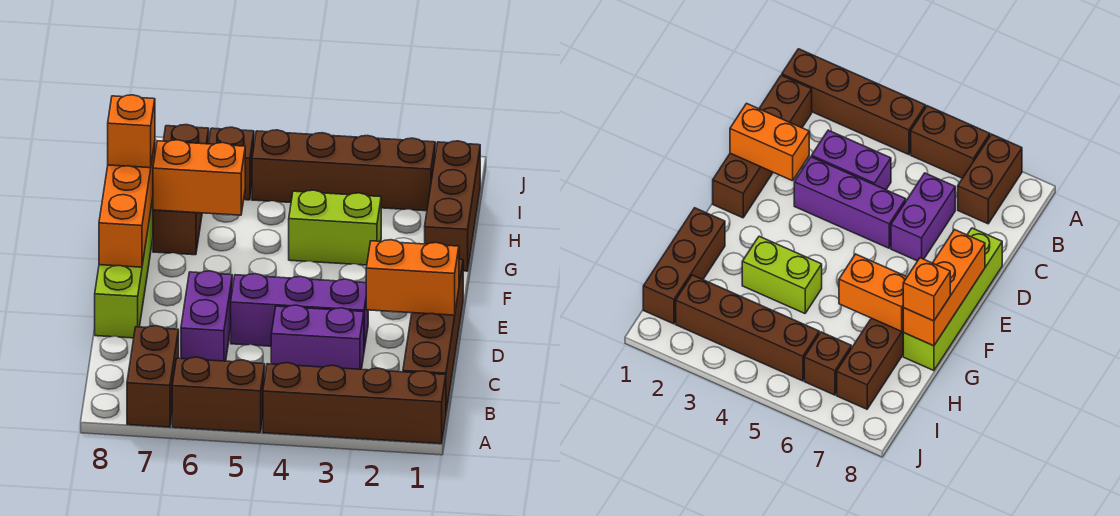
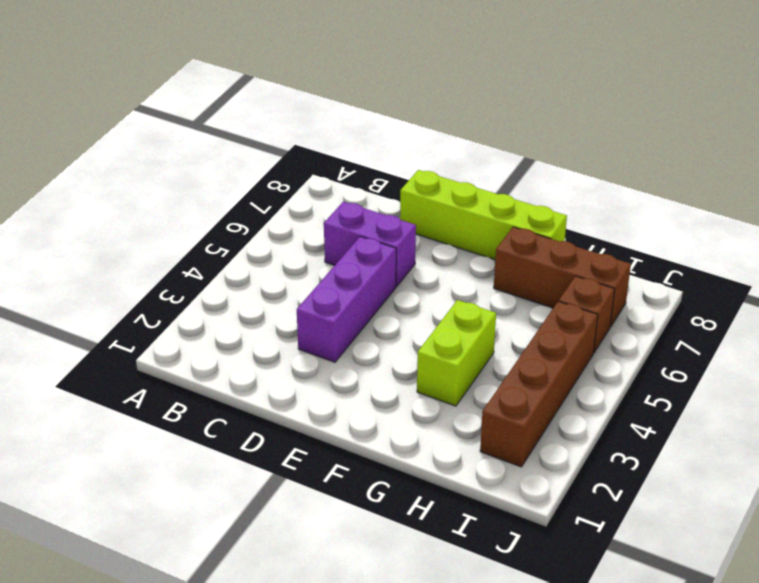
none -> brown 1x4 brick [263,363,446,444]
none -> brown 1x2 brick [172,357,265,433]
none -> brown 1x2 brick [127,326,179,427]

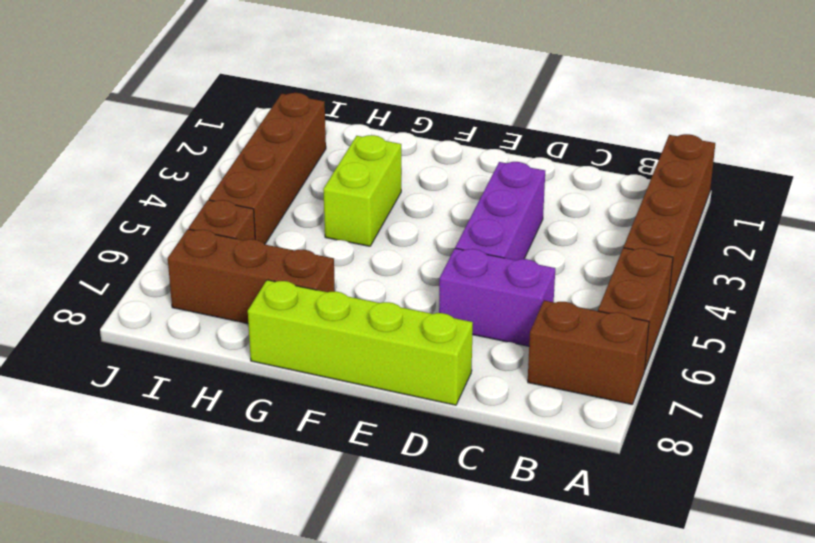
none -> brown 1x4 brick [403,259,463,412]
none -> purple 1x2 brick [271,305,364,369]
none -> brown 1x3 brick [425,141,480,271]

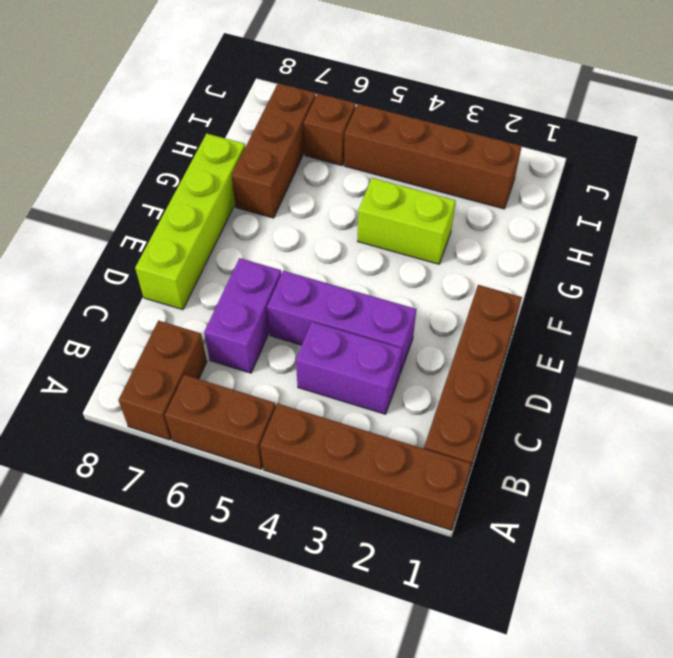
none -> brown 1x3 brick [425,141,480,271]
none -> orange 1x2 brick [366,240,459,315]
none -> orange 1x3 brick [99,143,155,267]

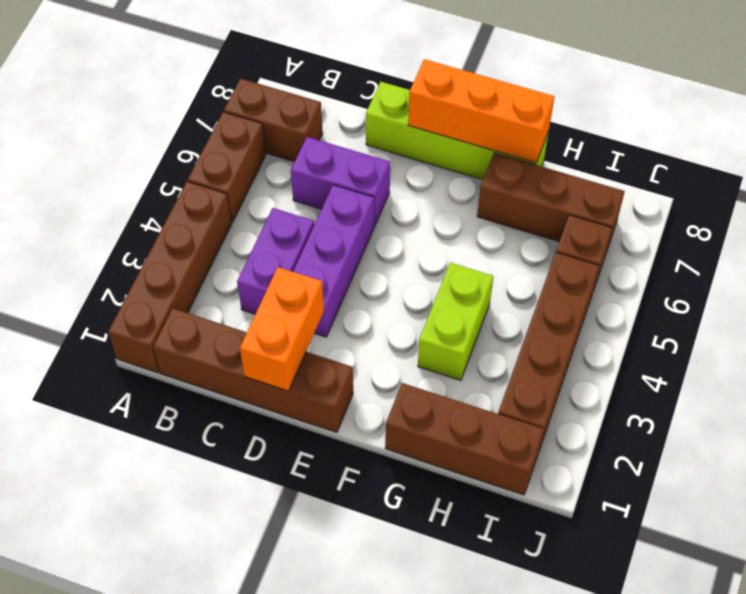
none -> orange 1x2 brick [153,140,245,215]
none -> orange 1x1 brick [108,95,155,168]

